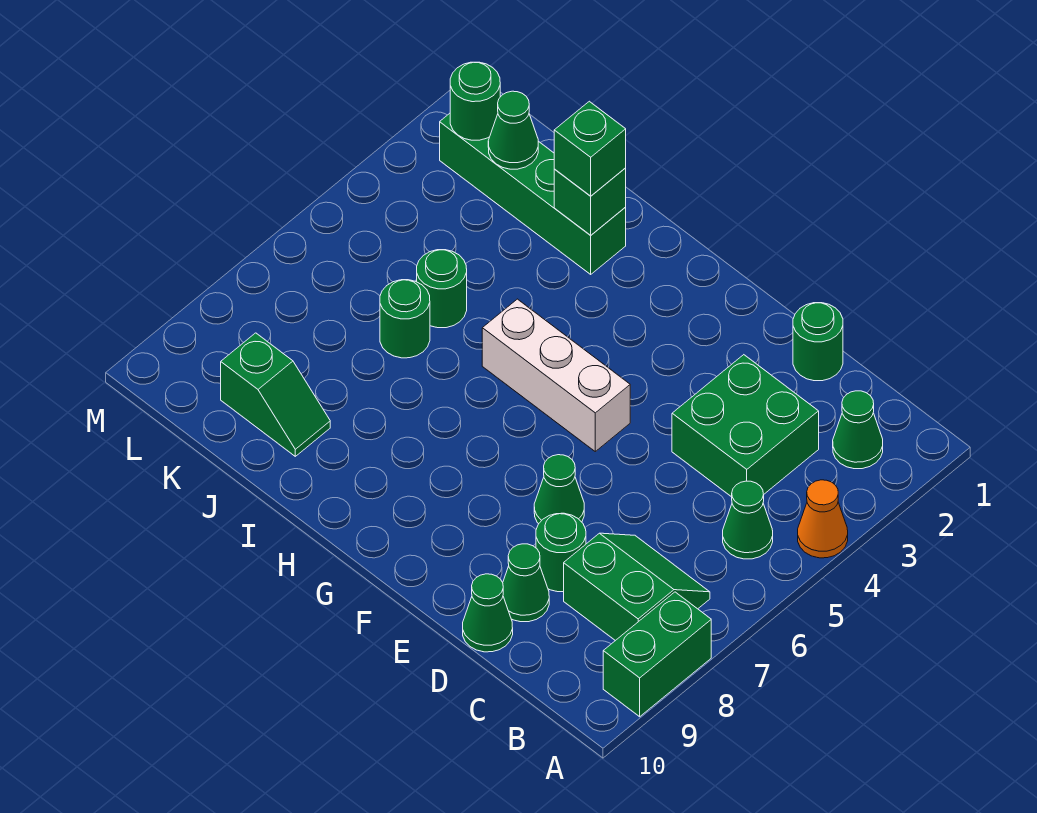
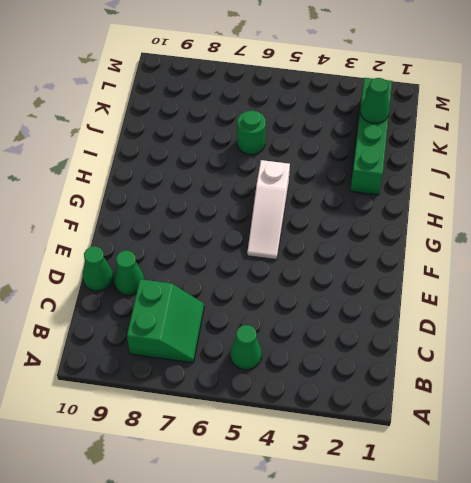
white 1x3 slope [247,160,290,260] -> white 1x3 brick [482,299,630,451]
none -> orange 1x1 cone [798,480,848,558]
none -> green 1x2 brick [603,592,711,717]
none -> green 1x1 cone [833,391,883,469]

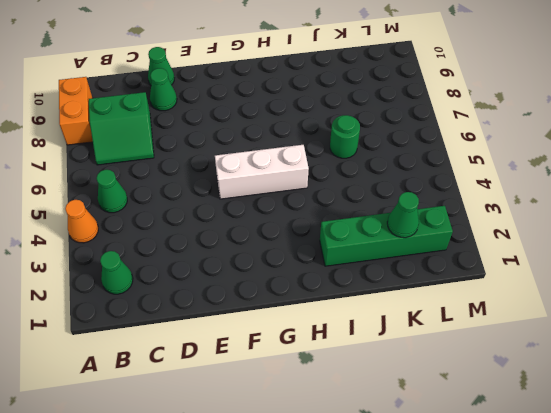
orange 1x2 brick [59,77,93,145] -> green 1x2 brick [603,592,711,717]
none -> green 2x2 brick [672,355,819,497]
none -> green 1x1 round brick [793,303,843,381]
none -> green 1x1 round brick [536,513,586,592]

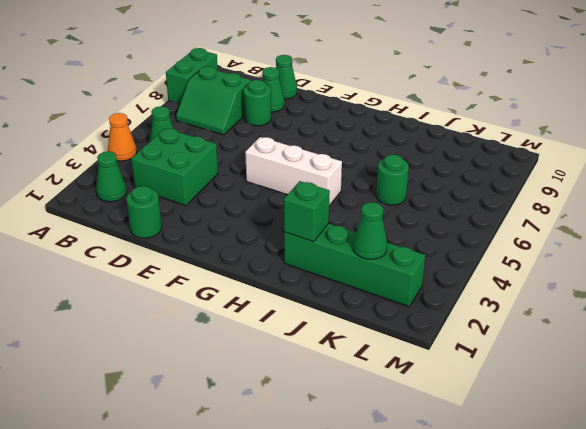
none -> green 1x1 cone [534,455,584,524]
none -> green 1x1 round brick [417,250,467,328]
none -> green 1x2 slope [221,333,330,456]

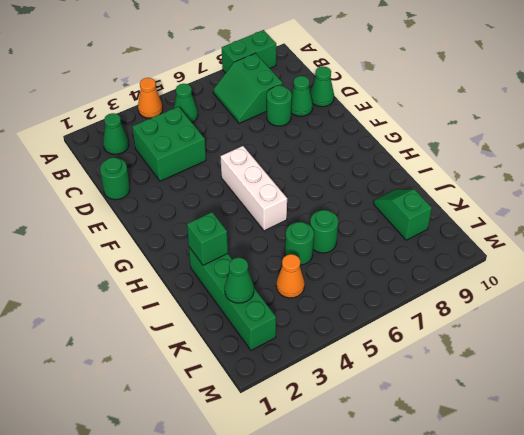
orange 1x1 cone [276,254,305,298] -> none
none -> green 1x1 cone [534,455,584,524]
none -> green 1x1 round brick [450,62,500,140]
none -> green 1x1 brick [554,101,626,196]

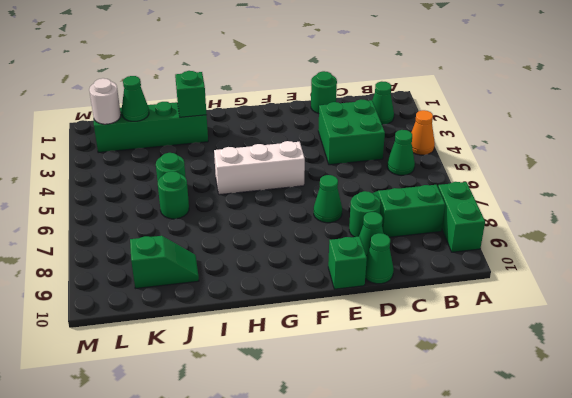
green 1x1 brick [328,236,367,289] -> green 1x1 brick moved to [554,101,626,196]
white 1x1 round brick [89,78,121,124] -> green 1x1 round brick [450,62,500,140]

